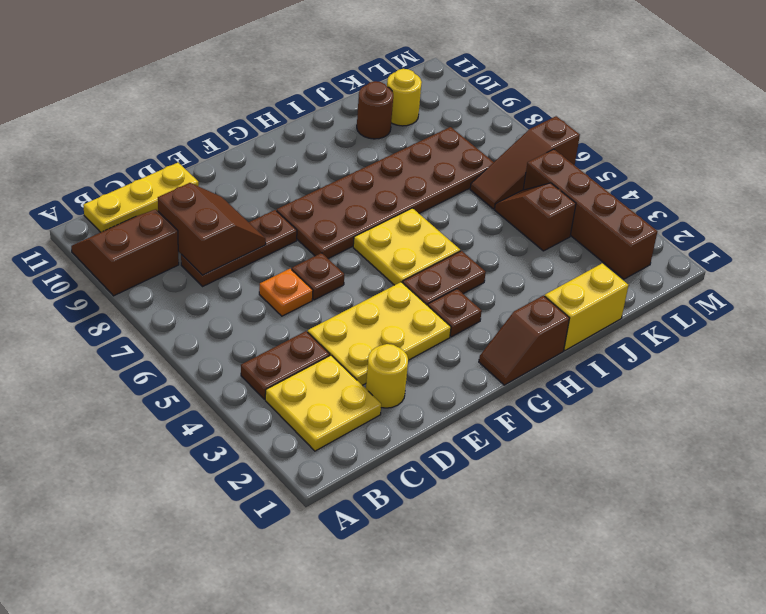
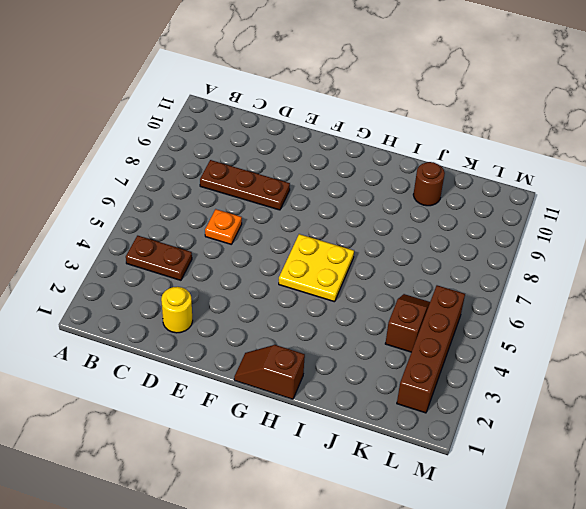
none -> brown 2x2 slope [71,209,179,296]
none -> yellow 2x2 plate [265,355,381,451]
none -> yellow 1x3 plate [83,163,199,232]

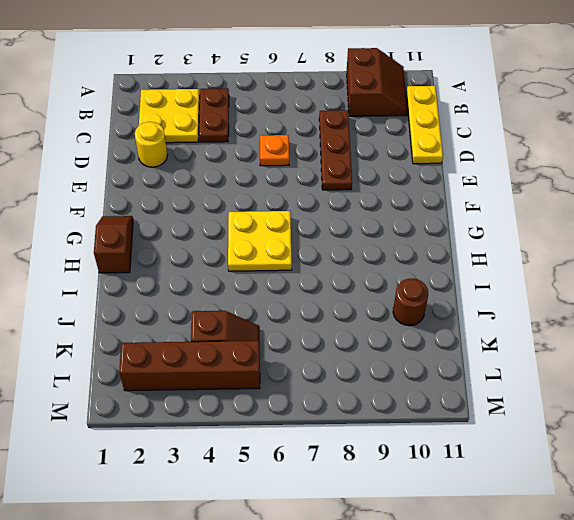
none -> yellow 2x3 plate [308,282,451,385]
none -> brown 1x1 plate [292,253,344,300]
none -> brown 2x6 plate [277,127,494,259]

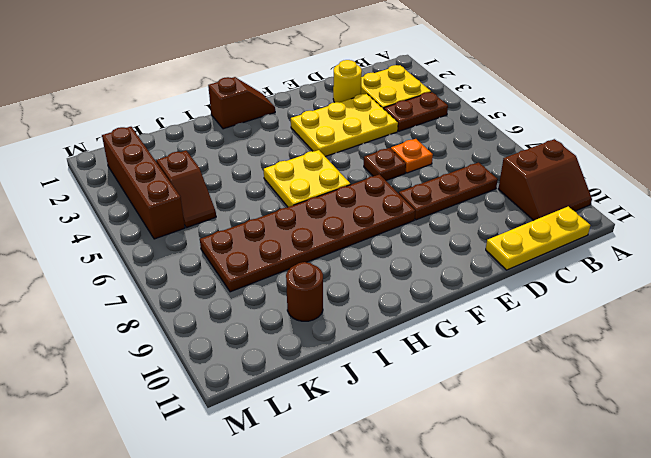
none -> brown 1x1 plate [428,289,482,337]
none -> brown 1x2 plate [403,251,486,305]
none -> yellow 1x2 brick [545,263,629,351]

